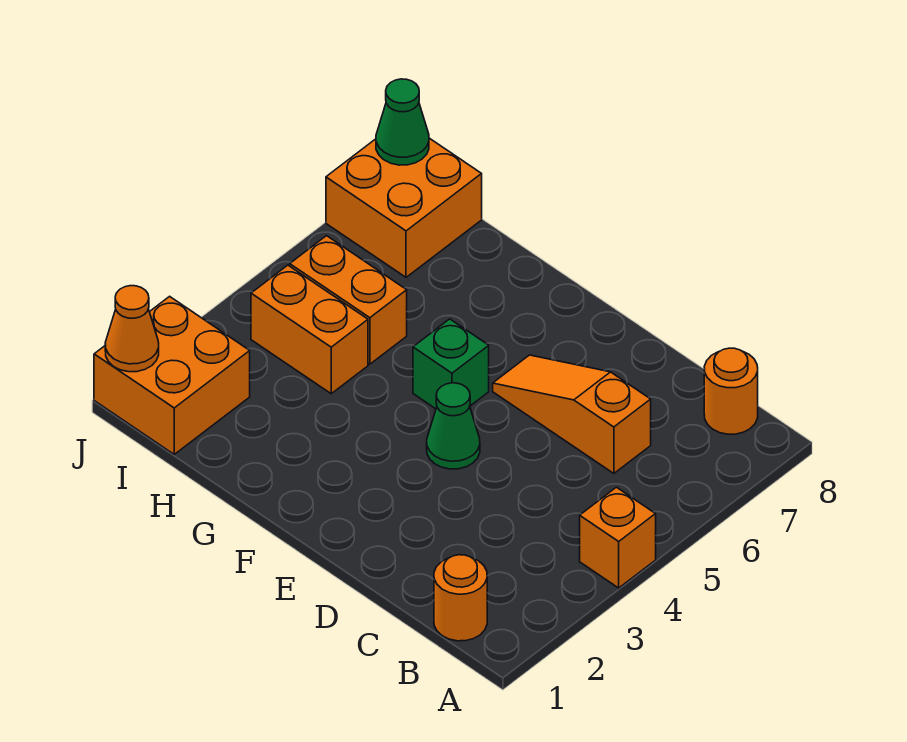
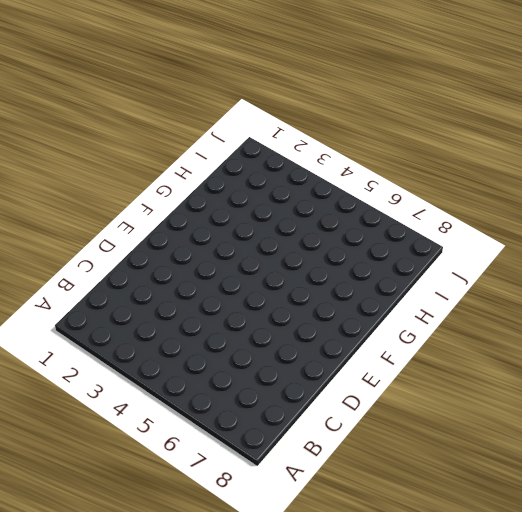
none -> orange 1x1 brick [580,487,656,588]
none -> orange 1x1 round brick [434,555,487,641]
none -> orange 1x1 round brick [704,348,758,434]

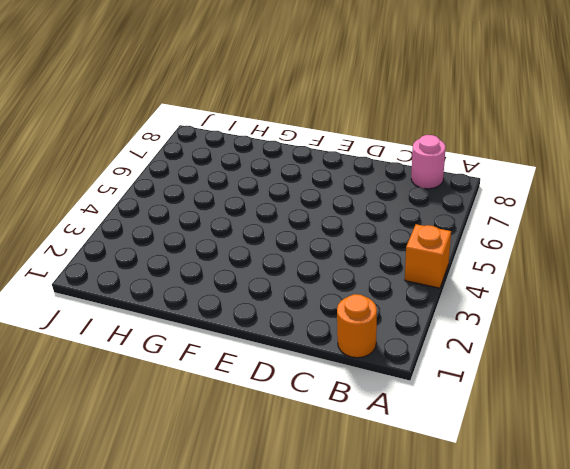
pink 1x1 round brick [411,135,446,189] -> orange 1x1 round brick [704,348,758,434]
none -> orange 1x3 slope [493,355,651,473]
none -> green 1x1 cone [427,383,480,469]
none -> green 1x1 brick [413,319,489,409]

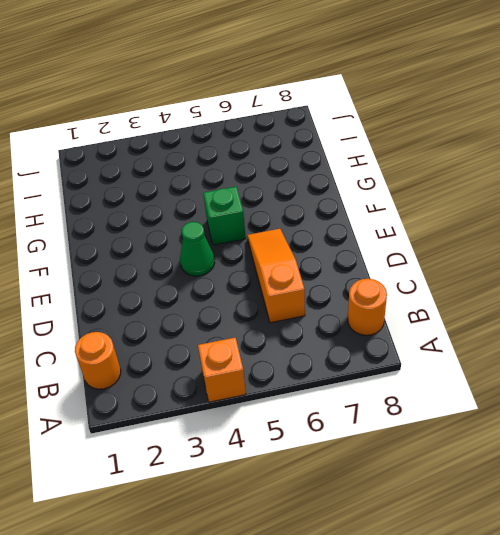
none -> orange 1x2 brick [251,265,368,394]
none -> orange 1x2 brick [290,236,407,364]
none -> orange 2x2 brick [94,296,250,454]

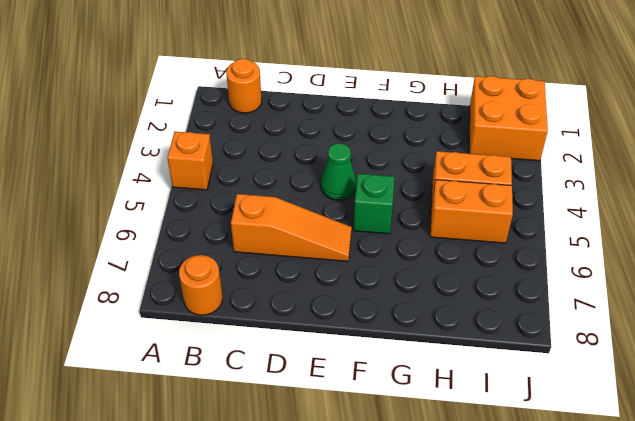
none -> orange 2x2 brick [326,138,482,277]
none -> orange 1x1 cone [105,286,159,372]
none -> green 1x1 cone [376,79,429,165]

